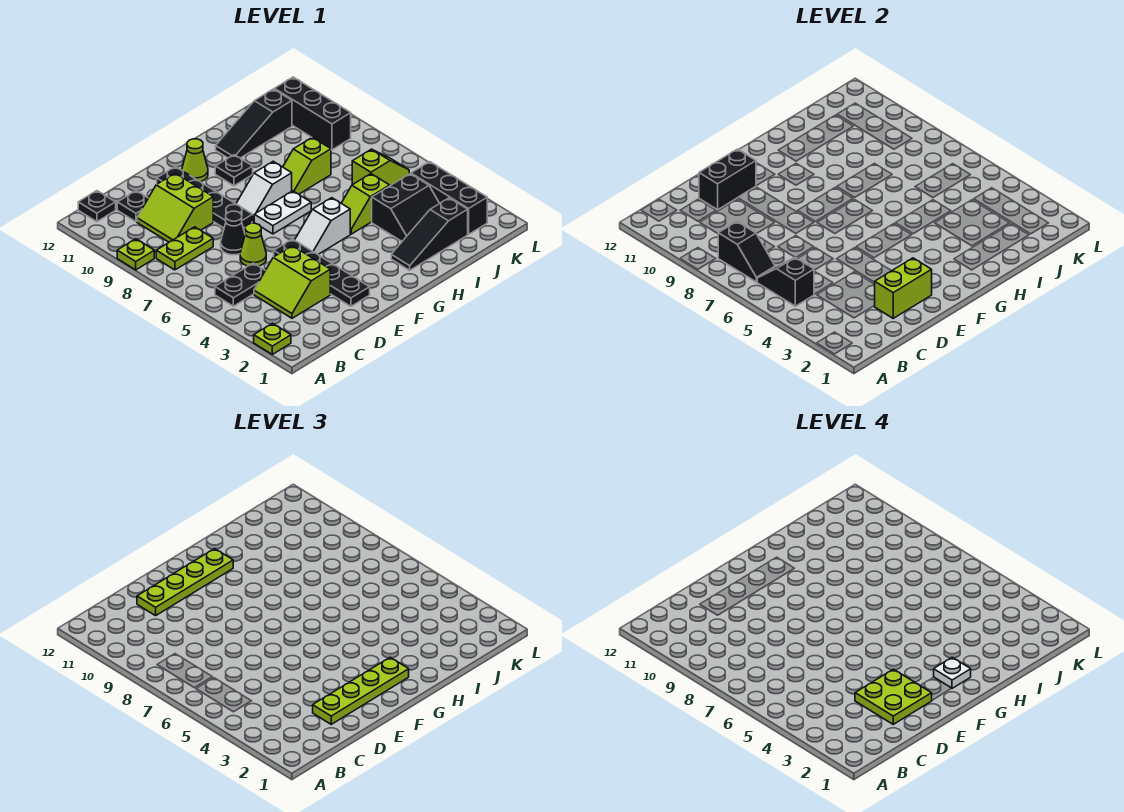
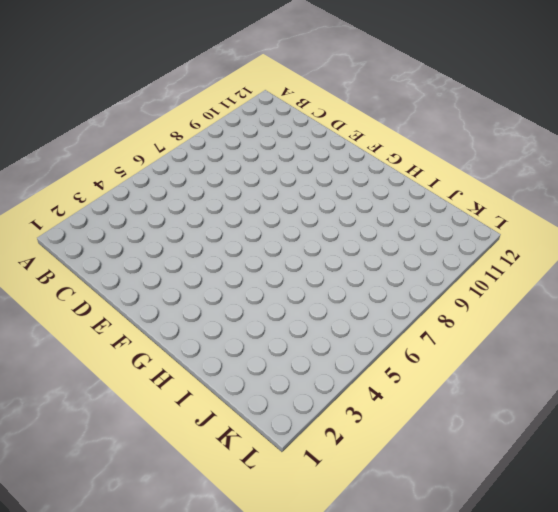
none -> lime 1x1 plate [254,323,291,354]
none -> lime 1x1 plate [117,239,154,270]
none -> black 1x2 plate [215,263,265,306]
none -> lime 1x2 plate [156,227,213,270]

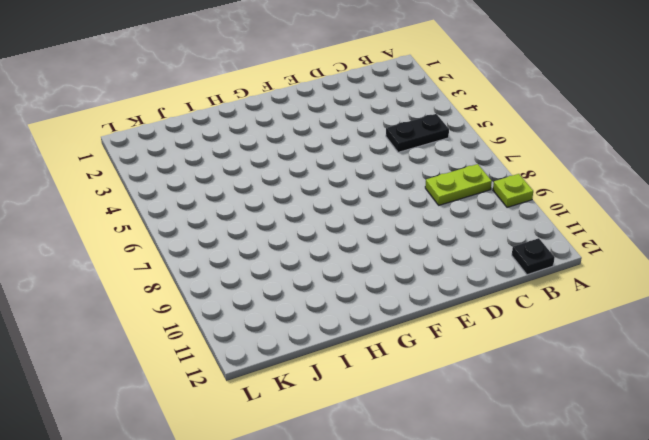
none -> lime 1x1 plate [254,323,291,354]
none -> lime 2x2 slope [254,246,330,318]
none -> lime 2x2 slope [137,173,213,242]
none -> black 1x1 plate [117,191,148,222]

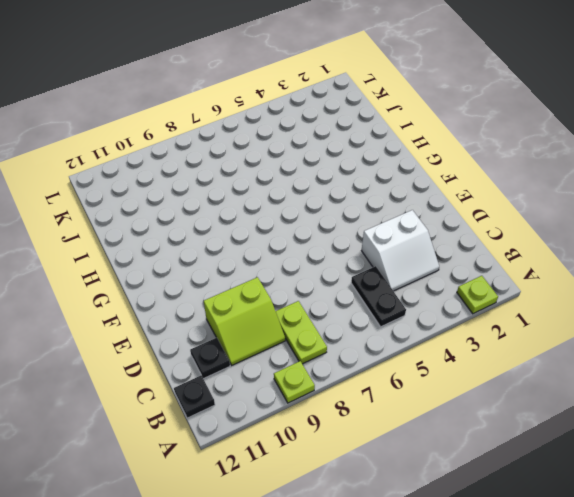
white 2x2 slope [362,210,439,291] -> lime 2x2 slope [254,246,330,318]
none -> lime 1x1 cone [240,223,266,266]
none -> black 1x1 cone [221,211,245,255]
none -> black 1x4 plate [274,239,370,306]
none -> black 1x4 plate [157,167,252,228]

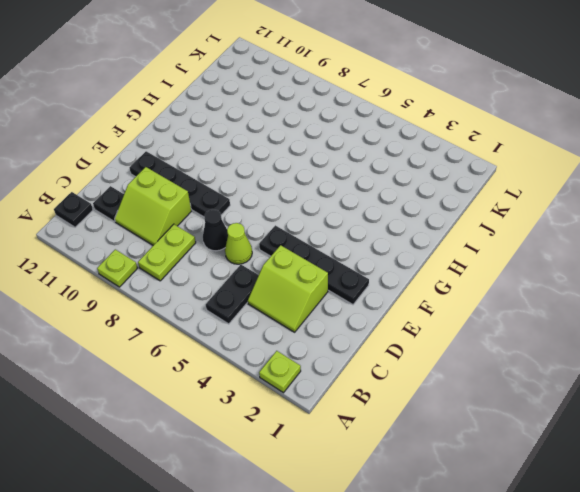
none -> white 1x2 slope [295,198,350,254]
none -> white 1x2 plate [254,191,311,234]
none -> white 1x2 slope [236,161,292,222]
none -> lime 1x1 cone [182,139,208,182]

